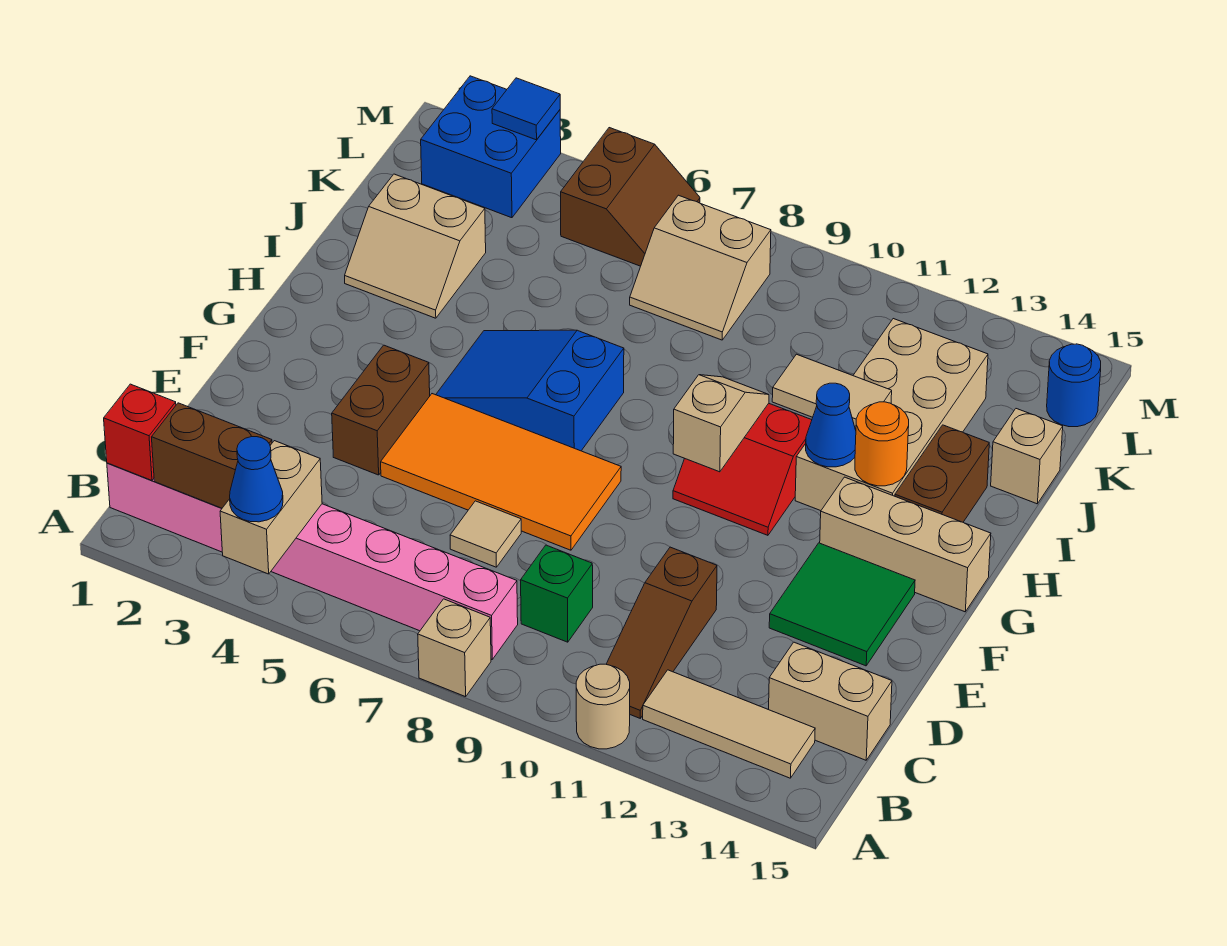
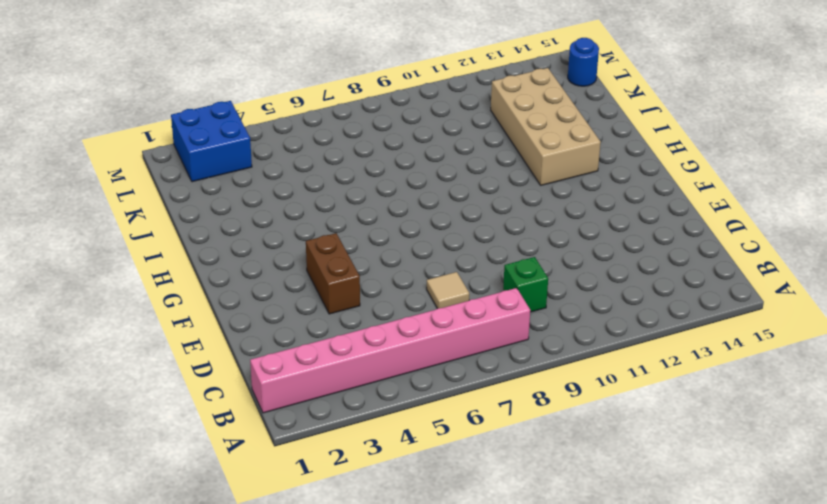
none -> tan 1x1 brick [418,599,491,697]
none -> tan 1x1 round brick [576,664,630,749]
none -> brown 1x3 slope [606,547,717,718]
none -> tan 1x3 tile [643,670,815,778]

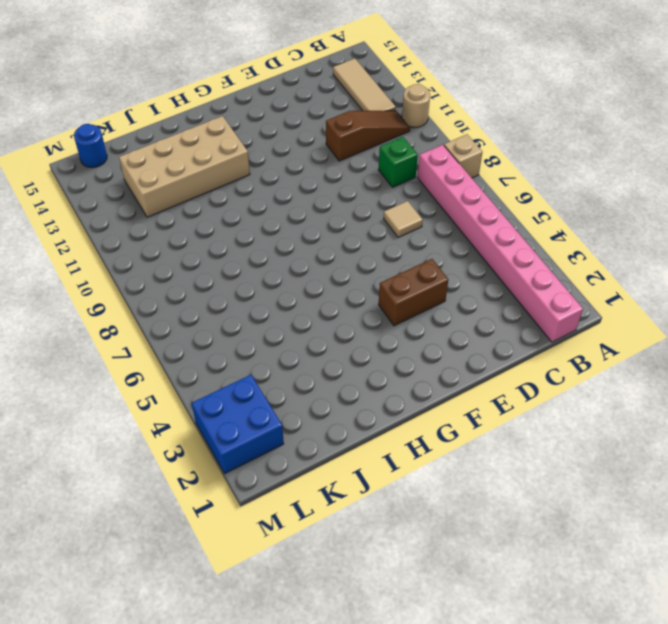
none -> tan 1x2 brick [769,642,892,760]
none -> orange 2x4 tile [381,394,621,550]
none -> green 2x2 tile [769,543,915,666]
none -> blue 2x3 slope [436,330,624,451]

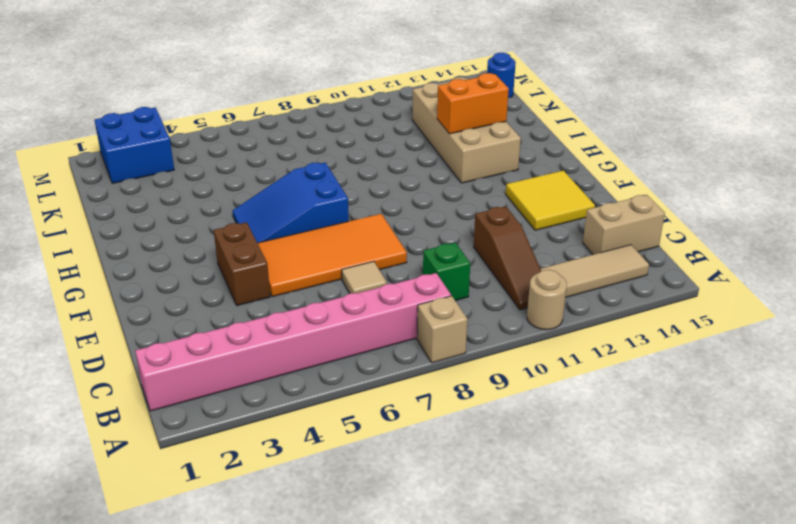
yellow 2x2 tile [506,171,595,230] -> green 2x2 tile [769,543,915,666]
orange 1x2 brick [437,73,509,134] -> tan 1x2 tile [772,354,892,430]
none -> red 2x2 slope [673,403,812,535]
none -> tan 1x3 brick [820,477,991,612]
none -> brown 1x2 brick [895,425,989,522]
none -> tan 2x2 slope [345,174,486,318]

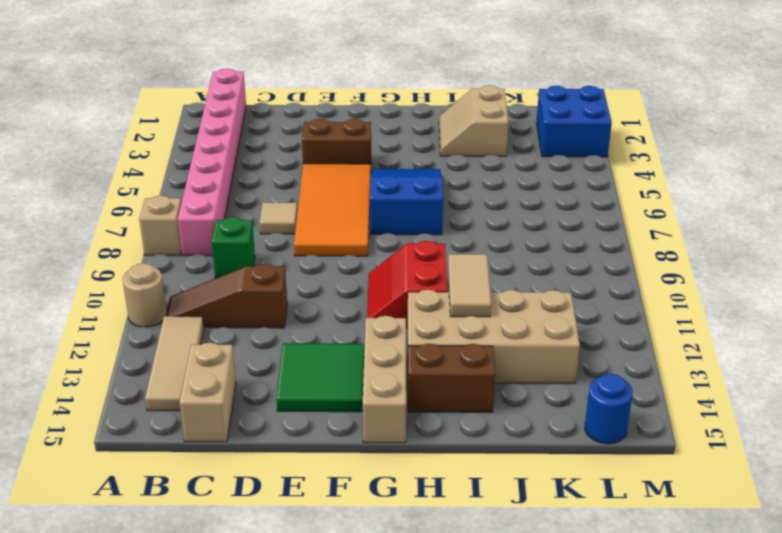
none -> tan 1x1 brick [991,409,1063,504]
none -> tan 2x2 slope [630,195,771,340]
none -> brown 2x2 slope [561,128,700,266]
none -> tan 1x2 brick [220,441,322,574]

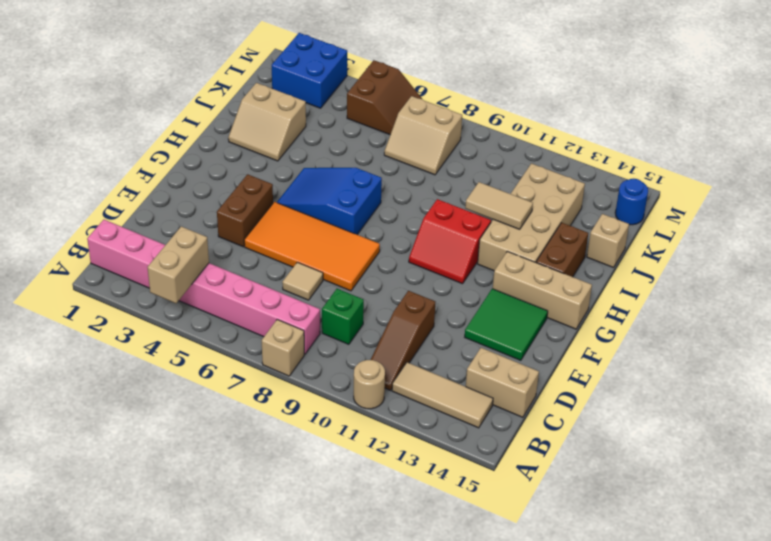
none -> red 1x1 brick [104,384,176,480]
none -> brown 1x2 brick [152,403,272,508]
none -> tan 1x2 slope [673,375,769,472]
none -> blue 1x1 cone [806,383,856,467]

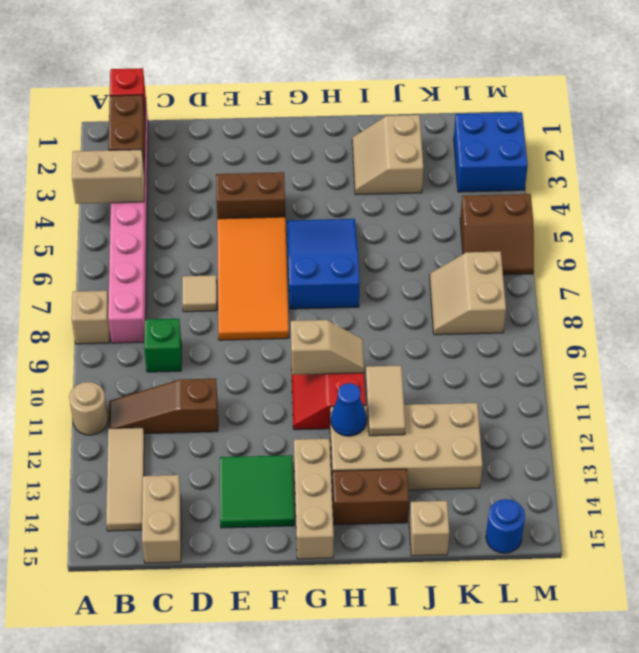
none -> orange 1x1 round brick [855,402,909,486]
none -> blue 1x1 tile [492,78,560,140]
none -> blue 1x1 cone [230,437,283,522]

